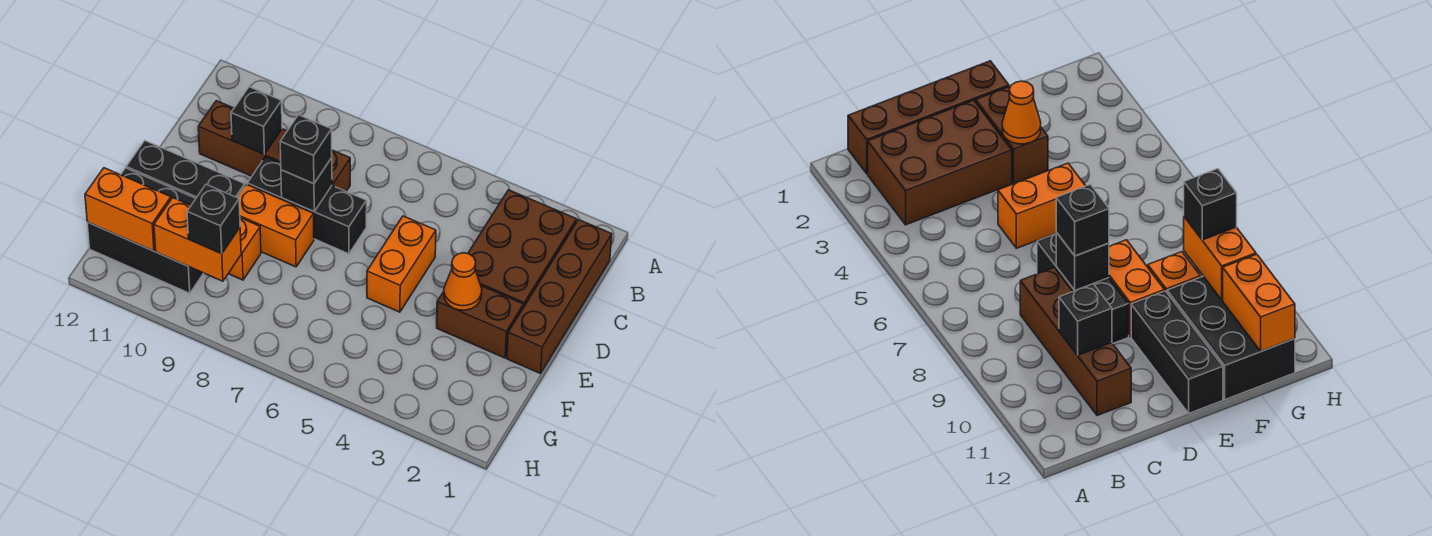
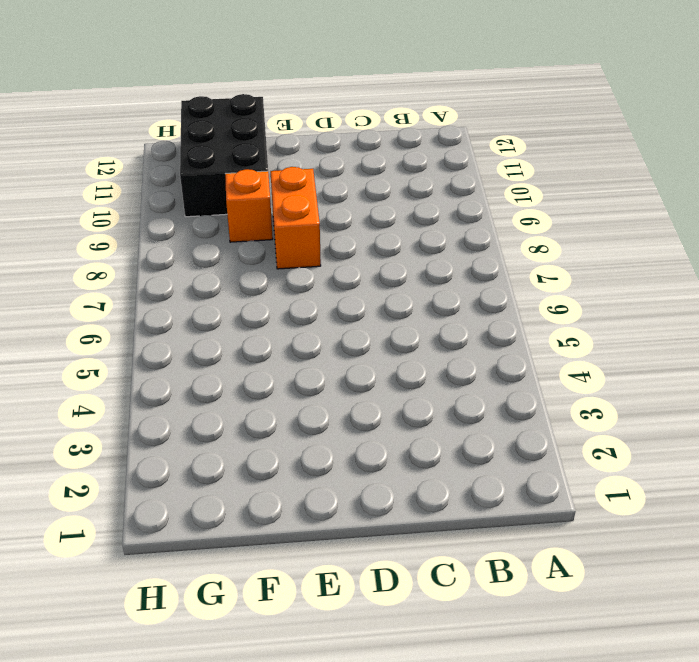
none -> brown 1x4 brick [507,220,612,374]
none -> brown 2x3 brick [468,190,577,307]
none -> brown 1x4 brick [198,101,350,191]

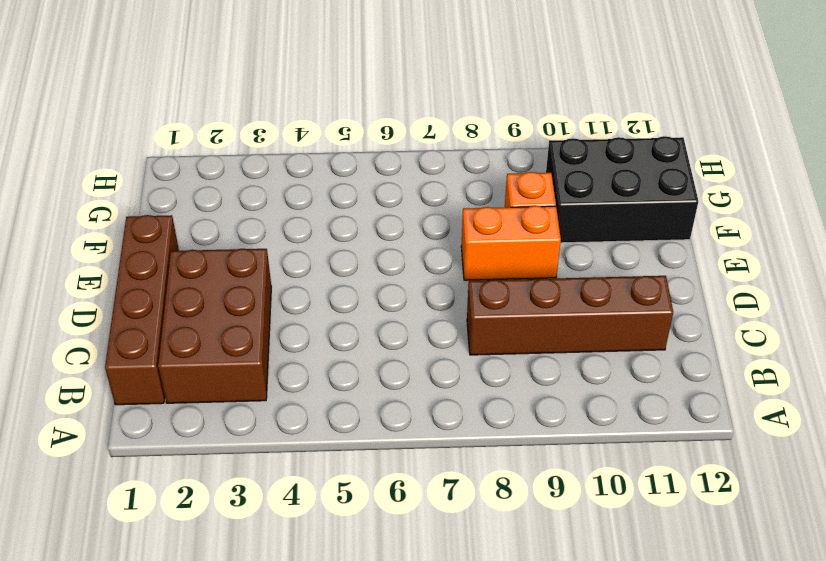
none -> orange 1x2 brick [367,216,436,312]
none -> black 1x3 brick [247,157,367,254]
none -> brown 1x2 brick [437,286,524,358]

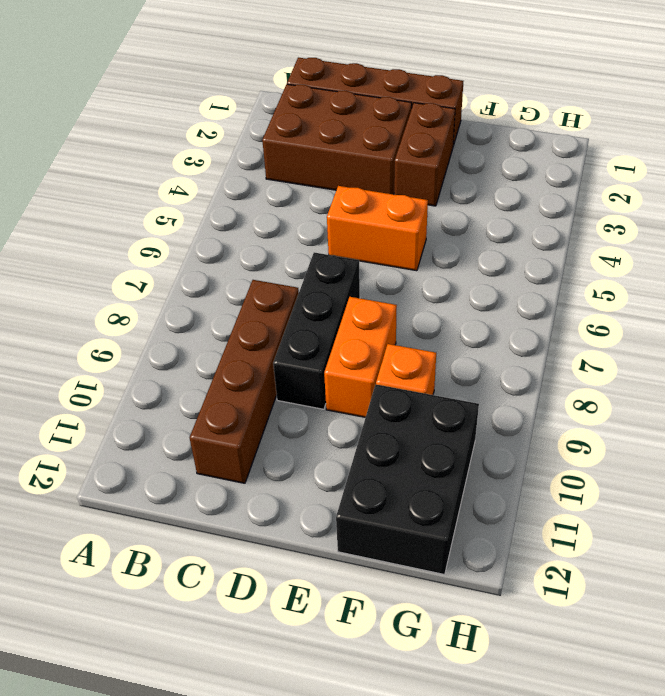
none -> black 1x3 brick [126,141,245,198]
none -> black 1x1 brick [231,87,282,154]
none -> black 1x1 brick [281,158,332,211]

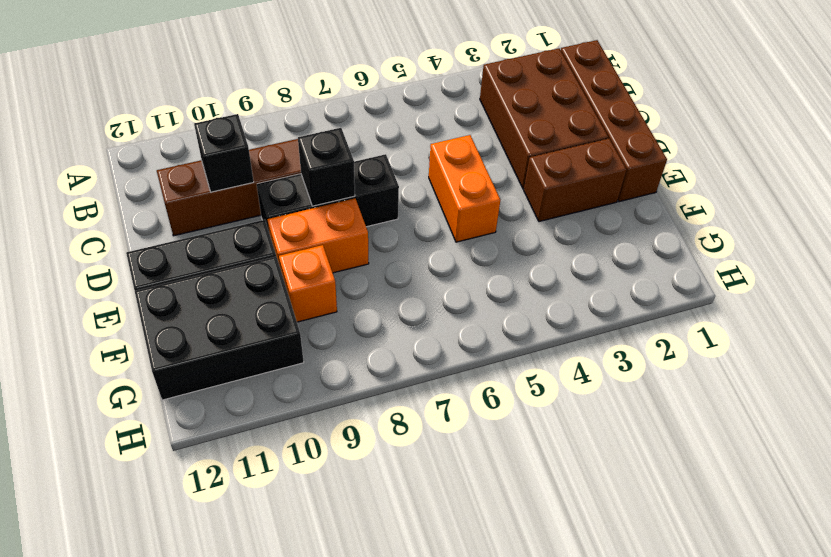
none -> orange 1x1 cone [444,253,482,310]
none -> orange 1x2 brick [154,198,241,281]
none -> orange 1x2 brick [85,168,171,251]

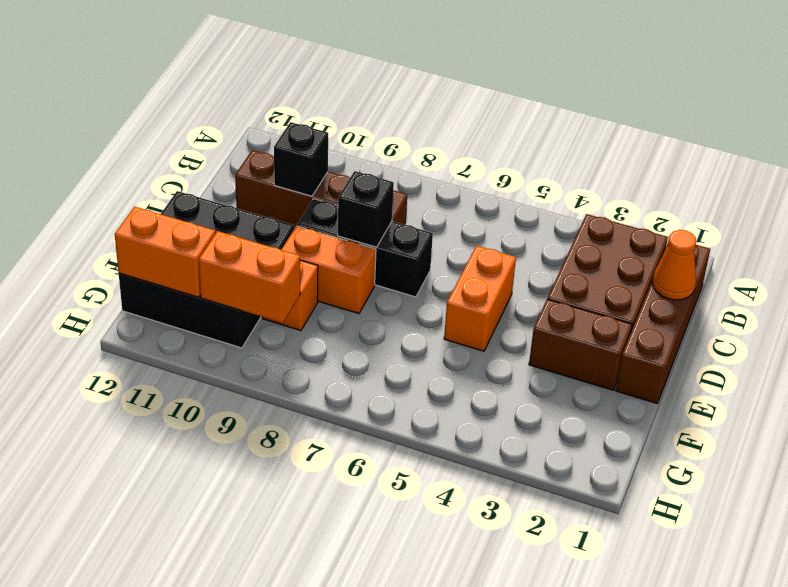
orange 1x1 cone [652,230,696,300] -> orange 1x1 cone moved to [444,253,482,310]
none -> black 1x1 brick [280,115,332,184]
none -> black 1x1 brick [187,184,240,254]

